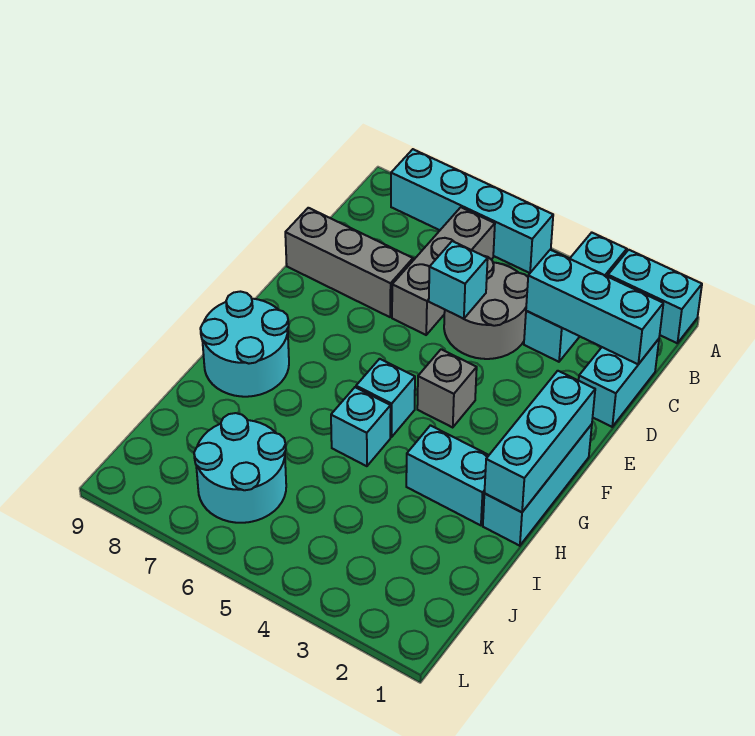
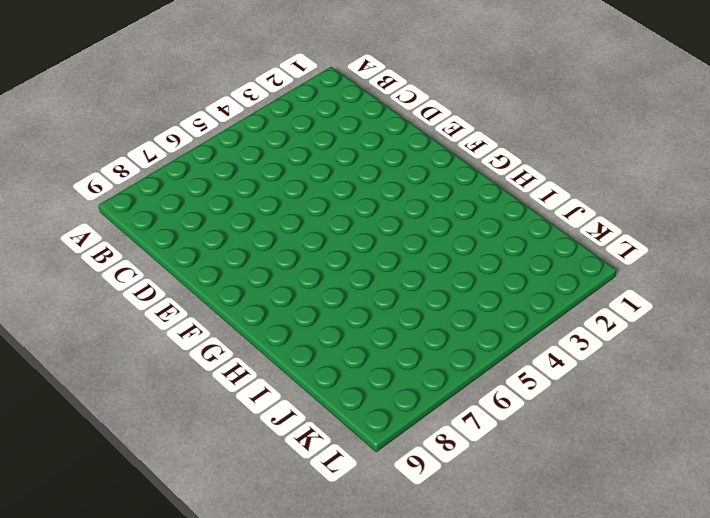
none -> cyan 1x2 brick [608,250,702,343]
none -> cyan 1x3 brick [524,233,627,362]
none -> cyan 1x4 brick [391,149,553,273]

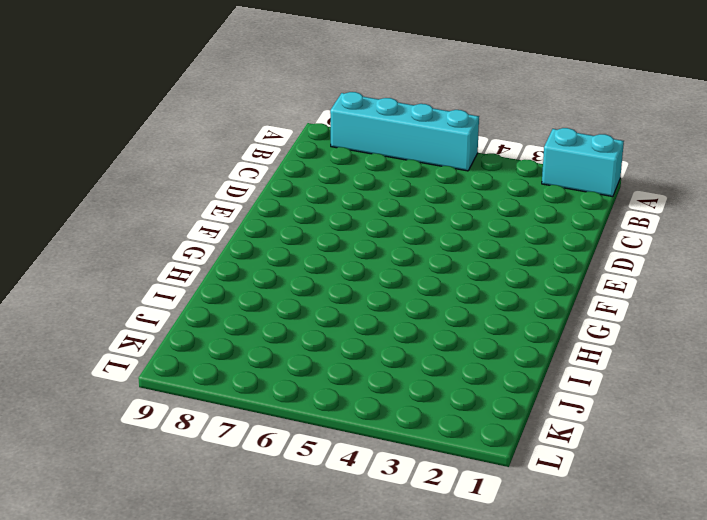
none -> cyan 1x3 brick [524,233,627,362]
none -> grey 1x3 brick [392,207,495,335]
none -> cyan 1x2 brick [579,339,659,427]

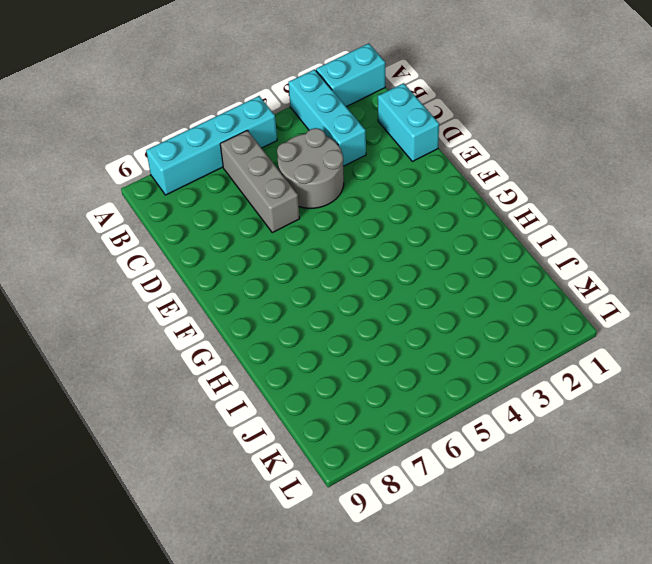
none -> grey 1x3 brick [285,208,413,317]
none -> cyan 1x3 brick [483,424,592,546]
none -> grey 1x1 brick [417,349,477,427]

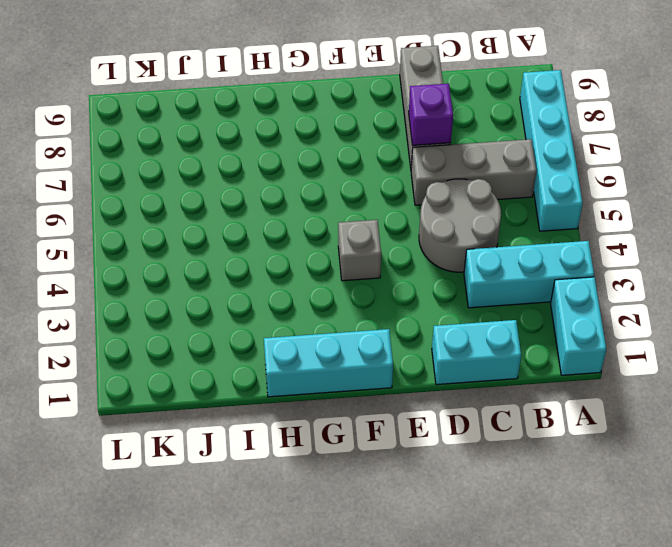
purple 1x1 brick [409,83,453,145] -> none
none -> cyan 1x1 brick [356,359,415,437]
none -> cyan 2x2 round brick [200,292,289,397]
none -> cyan 1x2 brick [406,425,489,525]

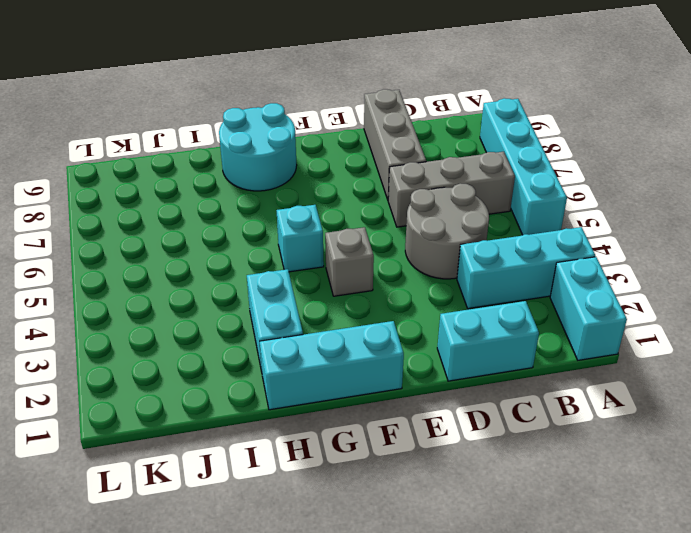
none -> cyan 1x1 brick [331,387,391,466]
none -> cyan 2x2 round brick [194,413,286,523]
none -> cyan 1x3 brick [526,250,663,364]

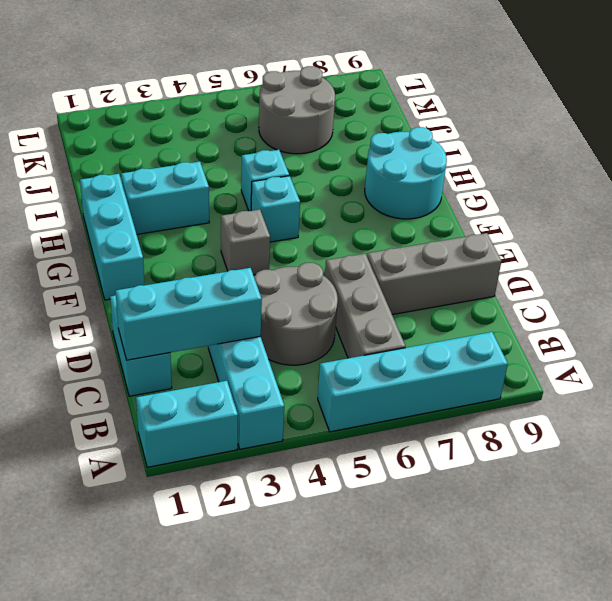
grey 2x2 round brick [259,66,335,154] -> cyan 2x2 round brick [194,413,286,523]
none -> cyan 1x1 brick [429,241,488,319]
none -> cyan 1x3 brick [484,371,595,512]

